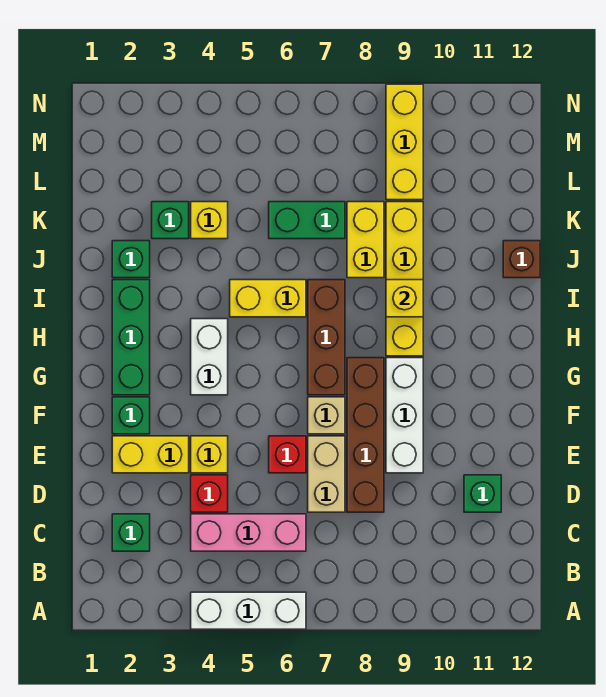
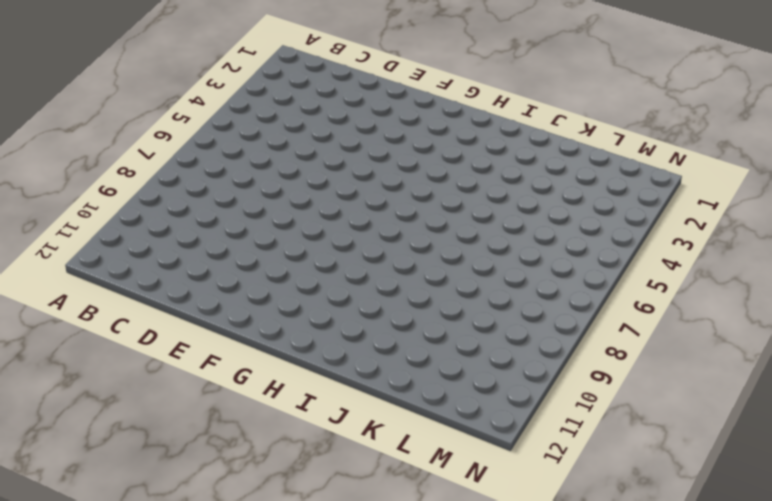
none -> white 1x3 brick [191,592,306,629]
none -> green 1x1 brick [112,514,150,551]
none -> pink 1x3 brick [191,514,306,551]

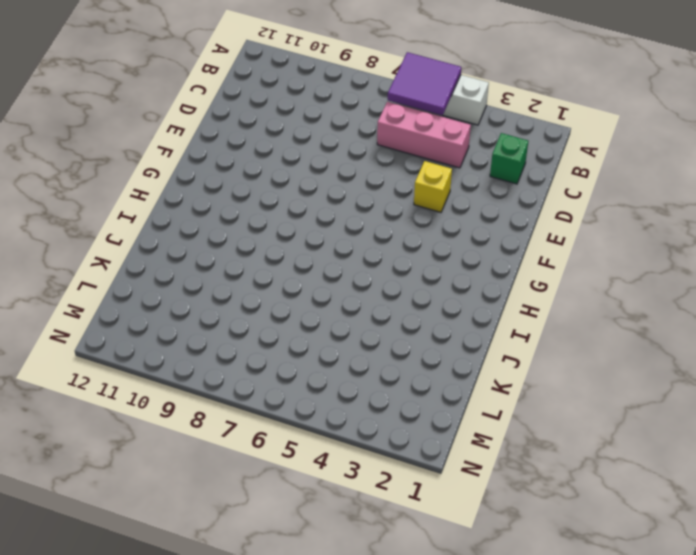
purple 2x2 tile [388,52,461,115] -> none
none -> red 1x1 brick [191,475,228,512]
none -> tan 1x2 brick [308,436,345,512]
none -> brown 1x4 brick [347,358,384,512]

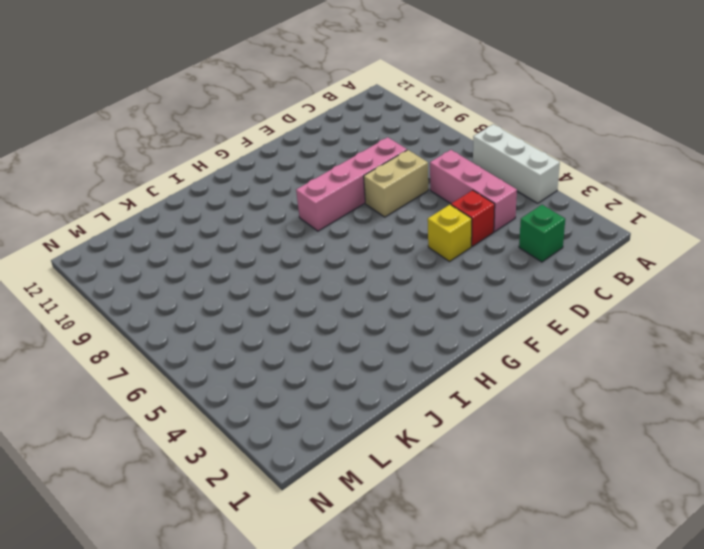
pink 1x4 brick [296,137,407,231] -> brown 1x4 brick [347,358,384,512]
none -> green 1x1 brick [464,475,501,512]
none -> yellow 1x2 brick [112,436,189,473]
none -> red 1x1 brick [269,436,306,473]

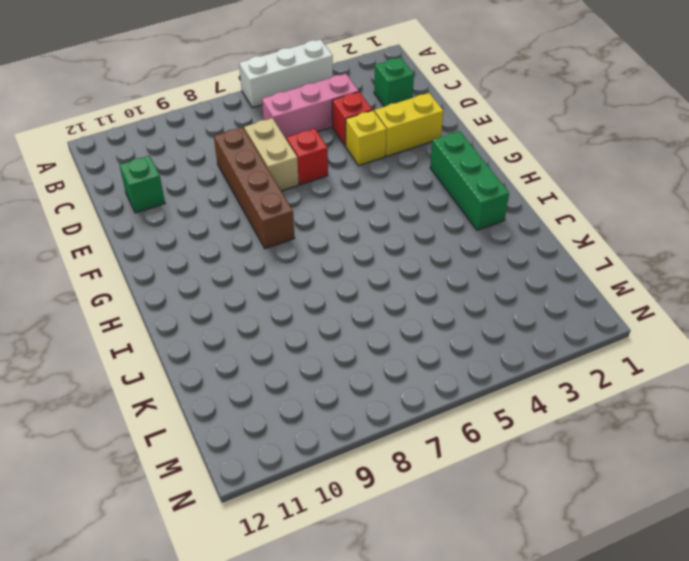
none -> white 1x3 brick [386,358,423,473]
none -> green 1x1 brick [112,397,150,434]
none -> tan 1x1 brick [308,397,345,434]

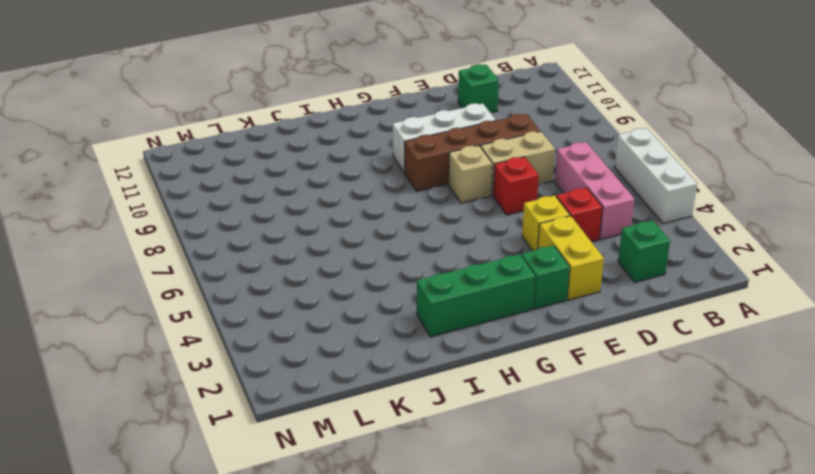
none -> white 1x2 brick [191,319,228,395]
none -> brown 1x3 brick [308,280,345,395]
none -> yellow 1x4 brick [386,202,423,356]

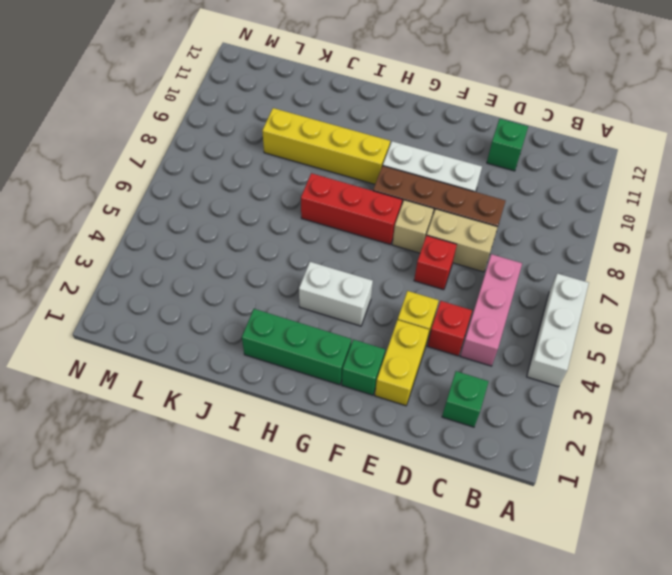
red 1x3 brick [301,173,402,245] -> brown 1x3 brick [308,280,345,395]
none -> yellow 1x2 brick [230,280,306,317]
none -> green 1x1 brick [112,241,150,278]
none -> yellow 1x2 brick [347,202,384,278]

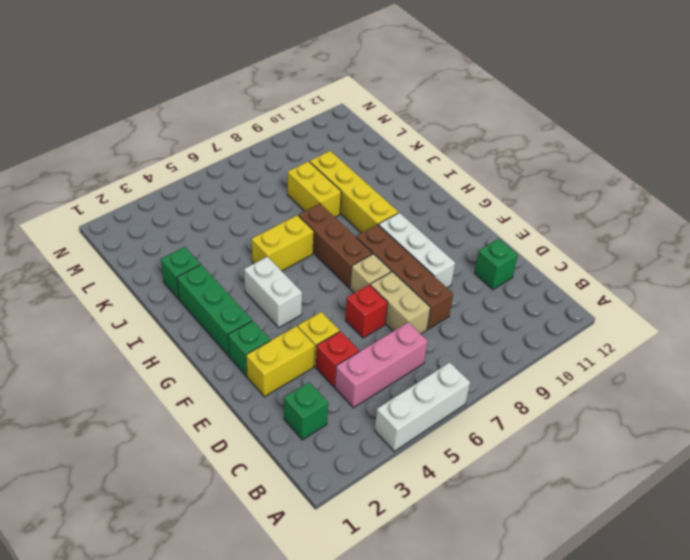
none -> brown 1x1 brick [503,241,540,278]
none -> green 1x1 brick [152,202,189,239]
none -> yellow 1x1 brick [191,202,228,239]

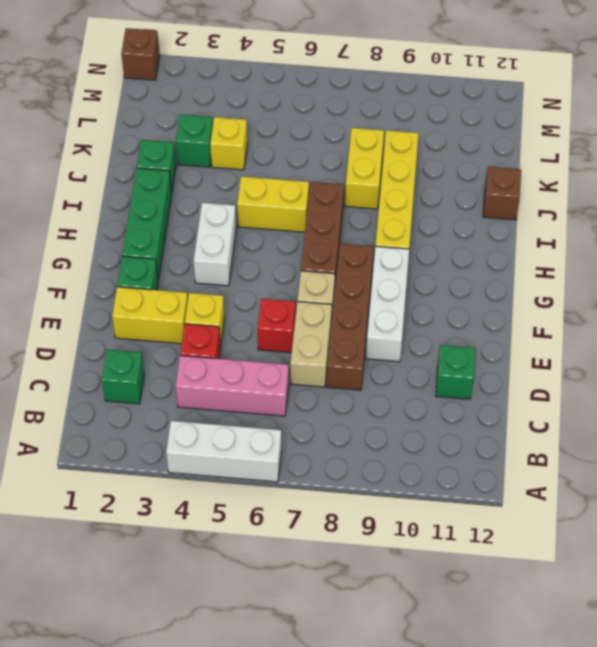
brown 1x1 brick [121,28,160,80] -> none
none -> green 1x2 brick [269,202,345,239]
none -> yellow 1x3 brick [386,84,423,200]
none -> yellow 1x1 brick [386,280,423,317]

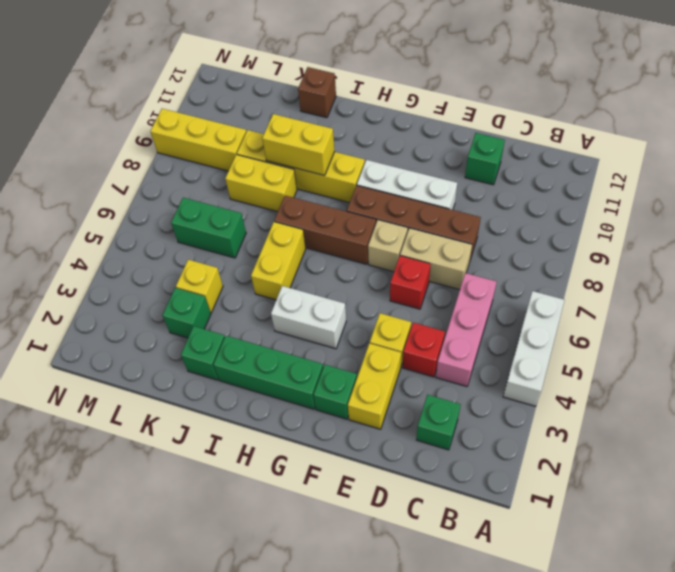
yellow 1x2 brick [262,114,335,175] -> yellow 1x1 brick [386,280,423,317]
green 1x2 brick [171,198,246,258] -> green 1x2 brick turned to [269,202,345,239]

